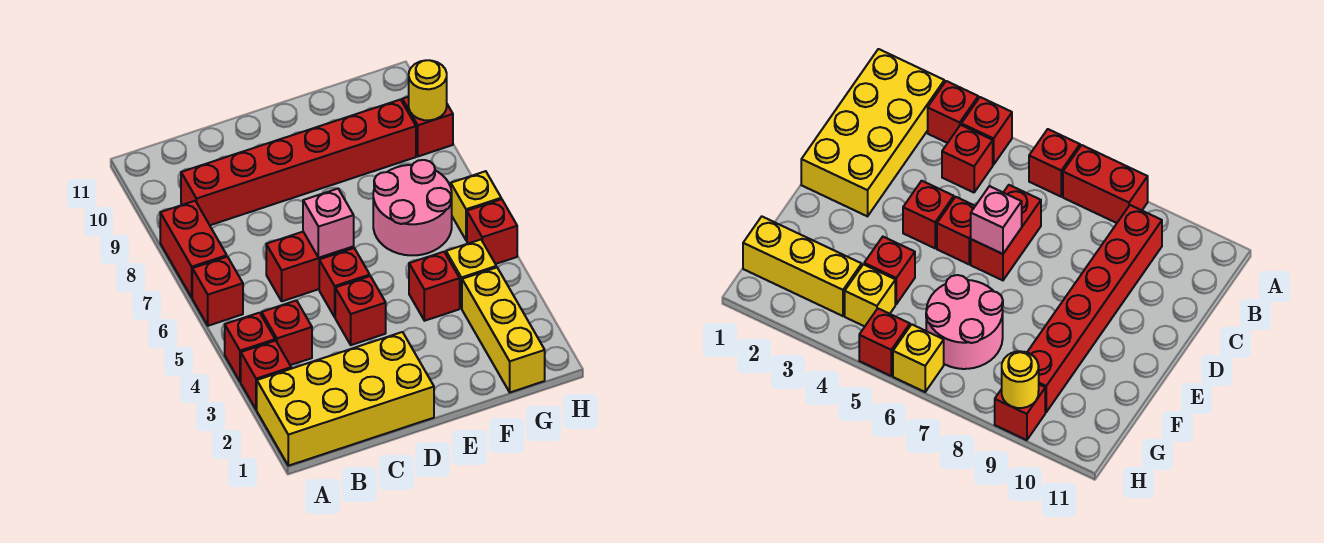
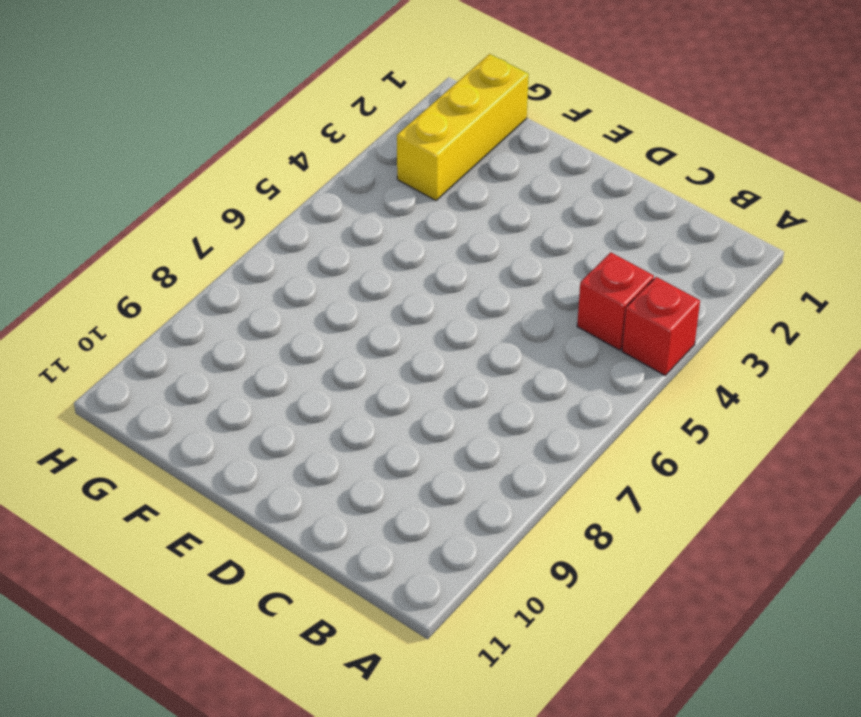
none -> yellow 2x4 brick [257,332,434,466]
none -> red 1x1 brick [241,341,291,410]
none -> red 1x1 brick [192,257,243,326]

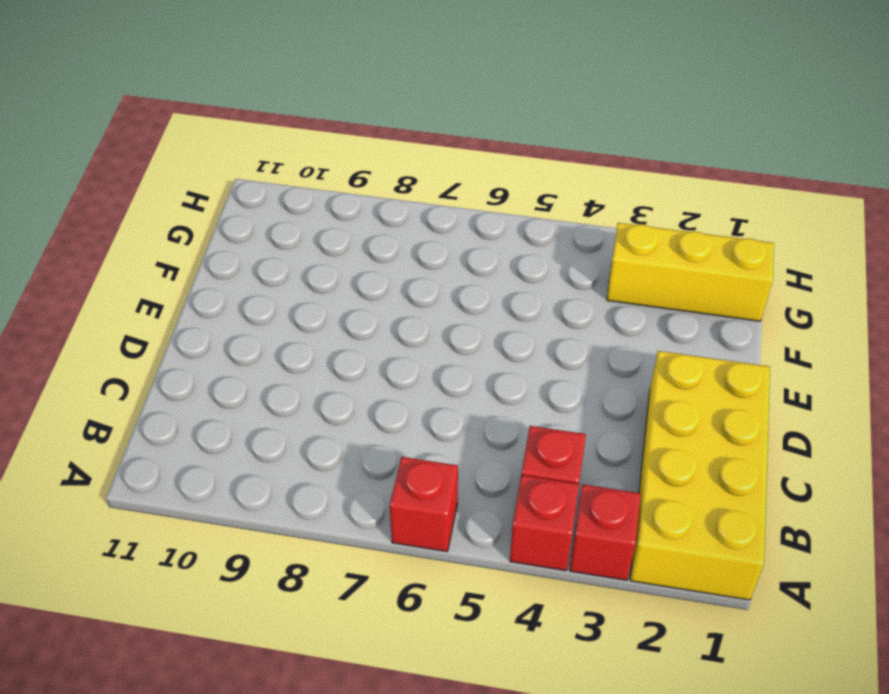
none -> red 1x2 brick [160,201,227,297]
none -> red 1x6 brick [181,100,416,225]
none -> red 1x2 brick [266,232,354,301]

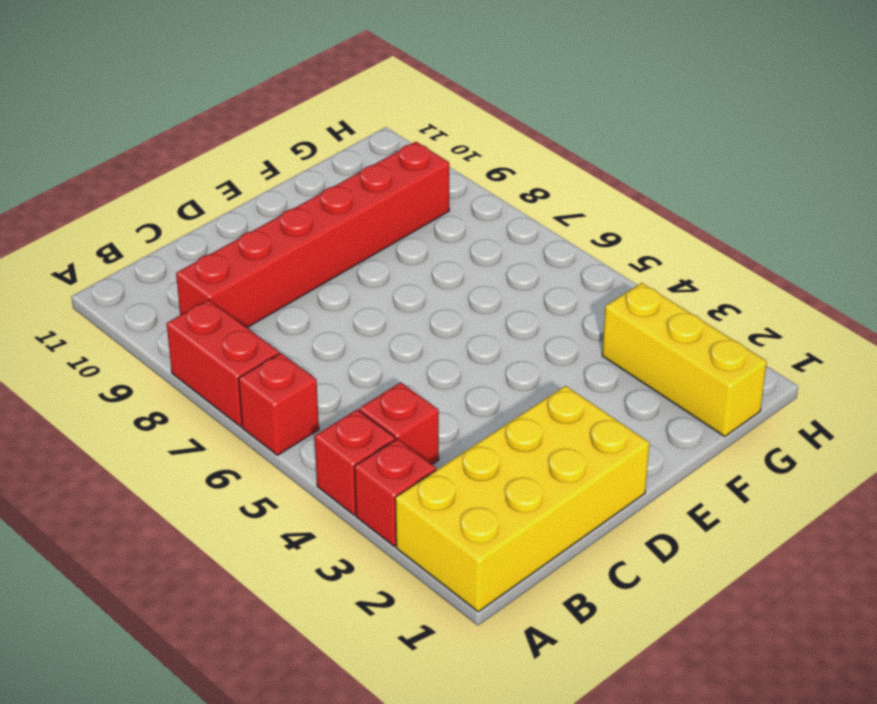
none -> red 1x2 brick [266,232,354,301]
none -> red 1x1 brick [335,276,386,345]
none -> red 1x1 brick [319,248,370,317]

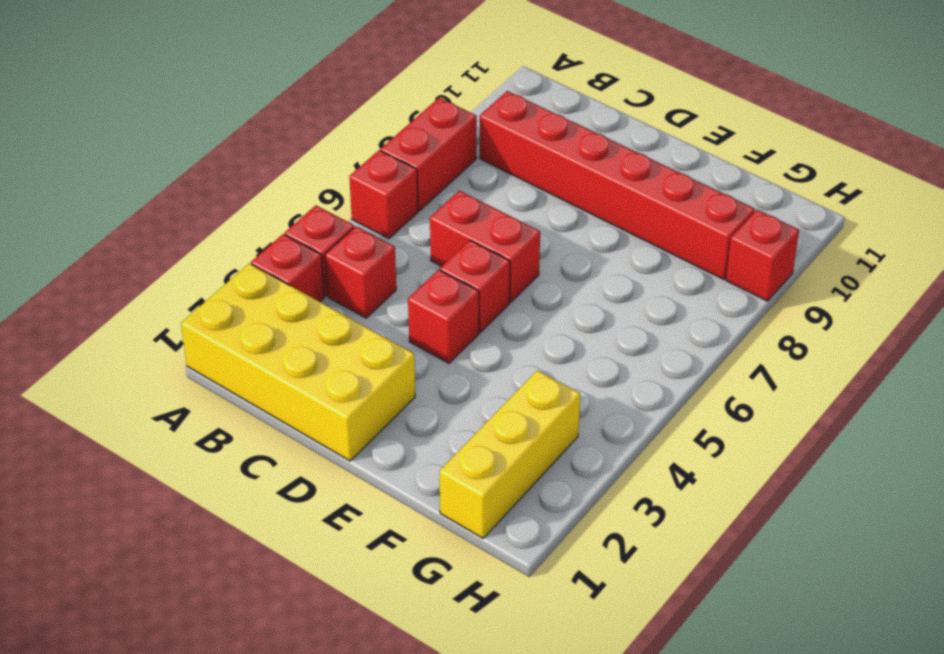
none -> red 1x1 brick [409,252,460,321]
none -> pink 2x2 round brick [373,160,452,255]
none -> yellow 1x1 brick [446,240,496,309]

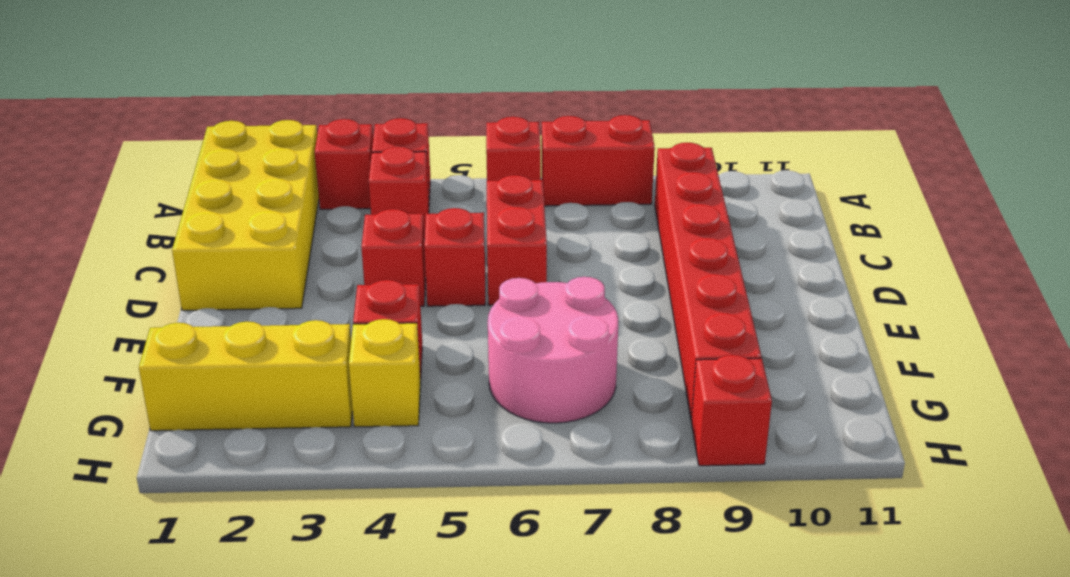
none -> red 1x1 brick [467,199,517,264]
none -> yellow 1x1 brick [451,171,501,240]
none -> pink 1x1 brick [303,189,354,258]

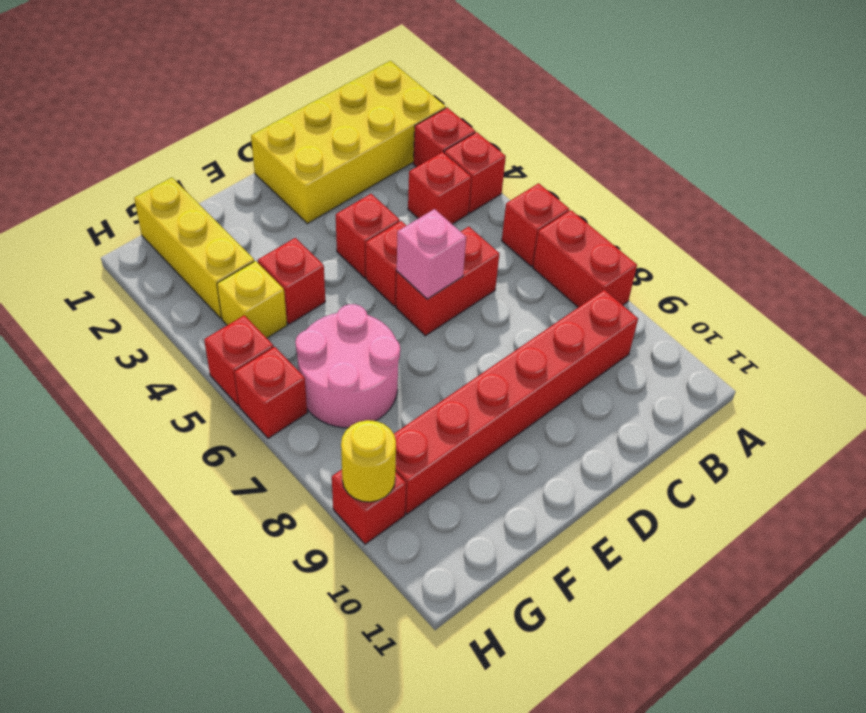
red 1x1 brick [234,347,307,438] -> yellow 1x1 brick [451,171,501,240]

